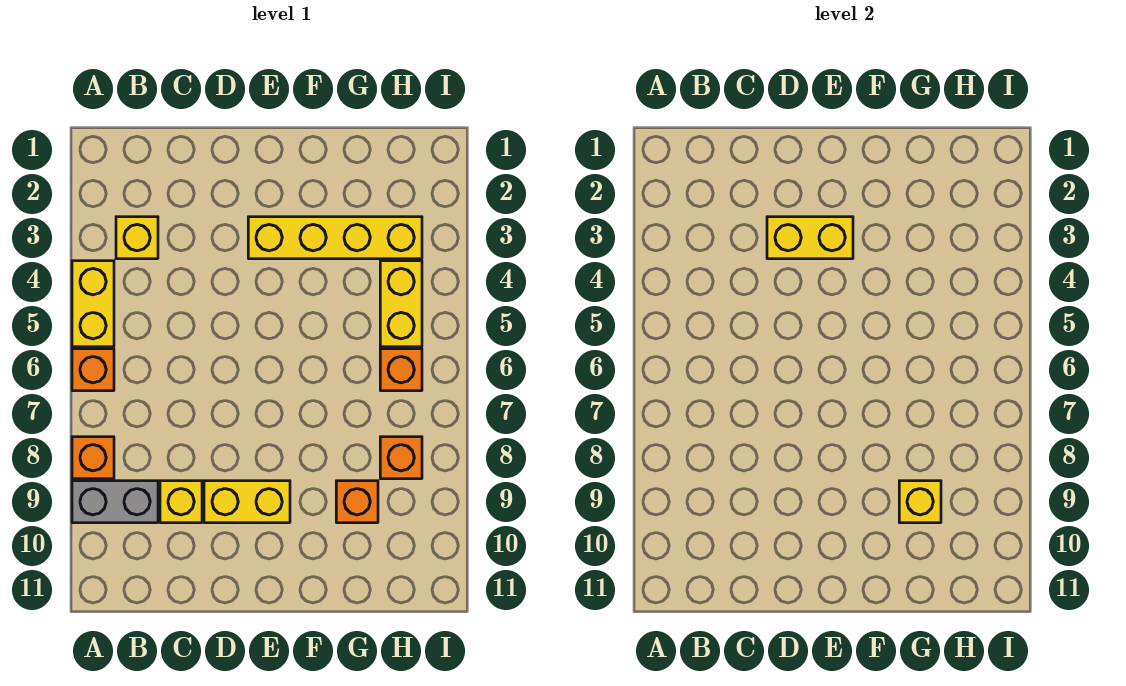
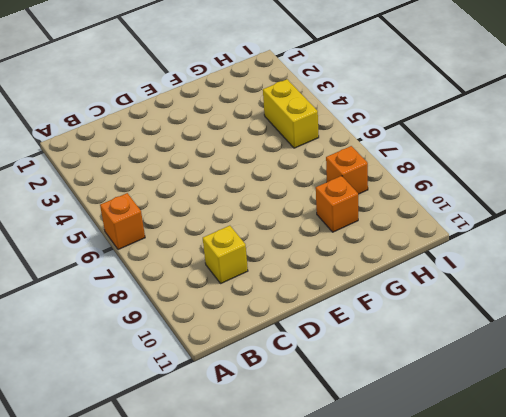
none -> yellow 1x2 brick [72,261,114,347]
none -> orange 1x1 brick [72,437,114,479]
none -> grey 1x2 brick [72,481,158,523]

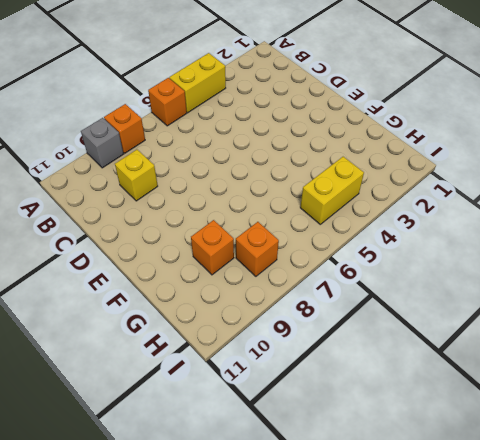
grey 1x1 brick [81,118,123,168] -> grey 1x2 brick [72,481,158,523]
none -> yellow 1x1 brick [116,217,158,259]
none -> yellow 1x2 brick [204,481,290,523]
none -> yellow 1x4 brick [248,217,422,259]

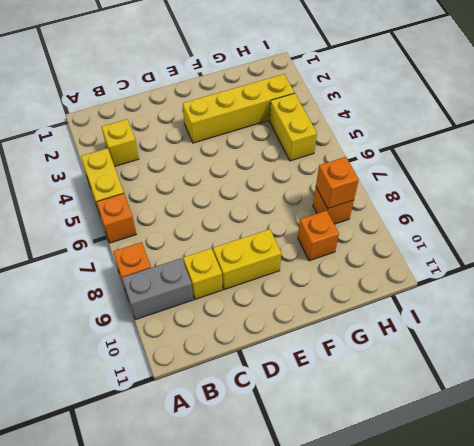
orange 1x1 brick [316,157,359,208] -> orange 1x1 brick moved to [380,349,422,391]
none -> yellow 1x2 brick [767,217,853,259]
none -> yellow 1x1 brick [899,481,941,523]

